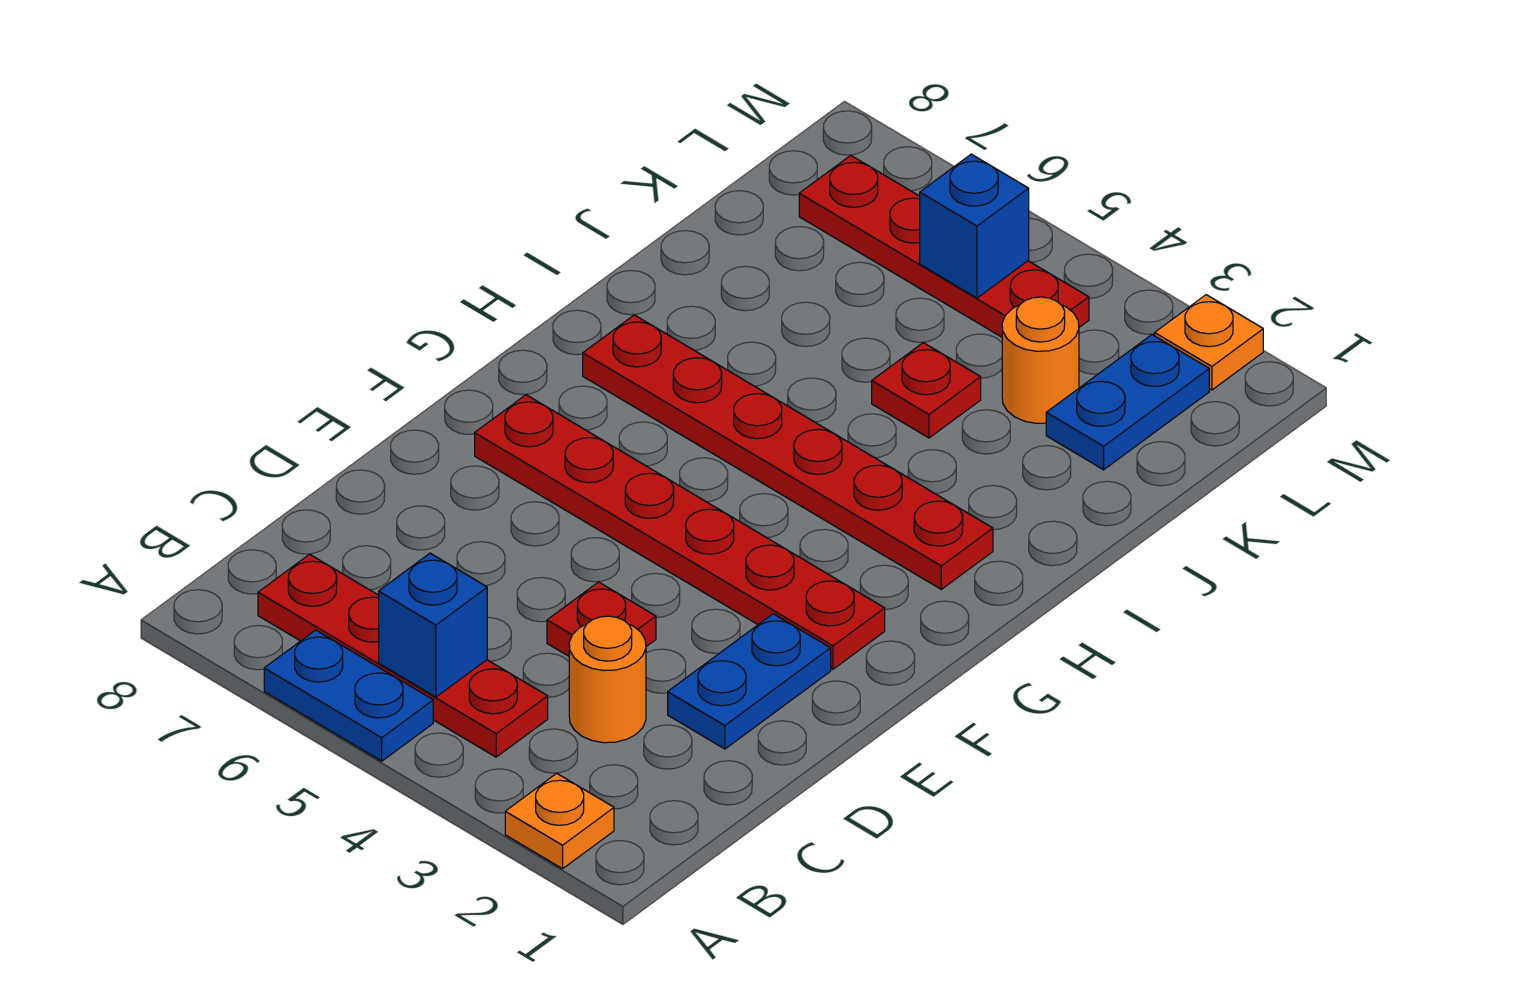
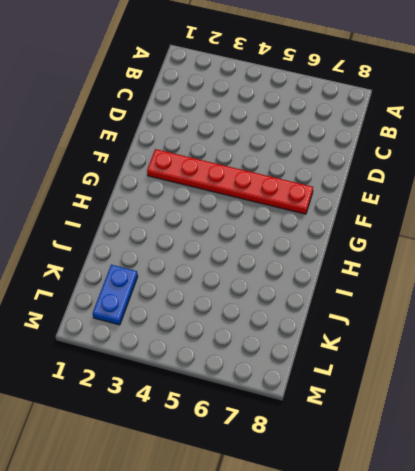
none -> orange 1x1 plate [505,773,614,869]
none -> blue 1x2 plate [264,630,433,761]
none -> red 1x4 plate [258,554,548,757]

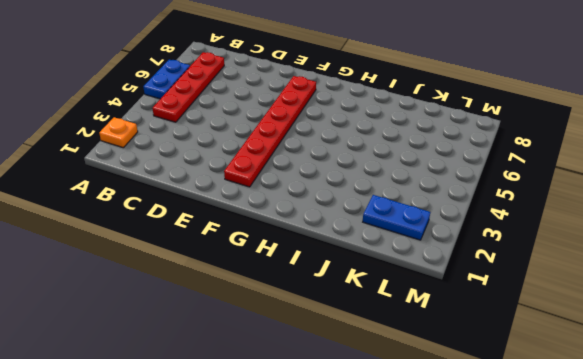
none -> orange 1x1 round brick [569,616,646,743]
none -> blue 1x2 plate [668,614,831,749]
none -> red 1x1 plate [547,582,656,656]

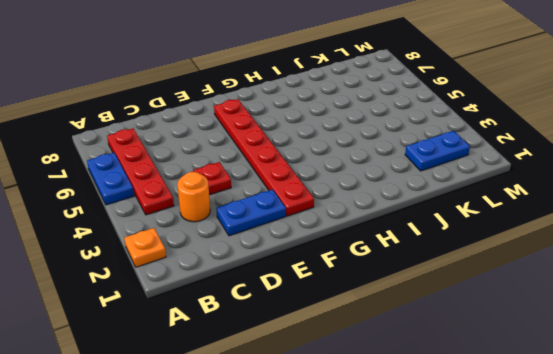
none -> red 1x6 plate [583,315,993,589]
none -> red 1x1 plate [872,343,981,438]
none -> orange 1x1 round brick [1002,297,1079,423]

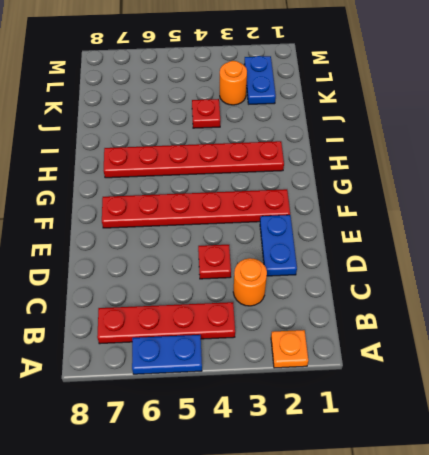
none -> red 1x4 plate [799,155,1089,337]
none -> orange 1x1 plate [1155,295,1263,390]
none -> blue 1x1 brick [379,553,487,697]

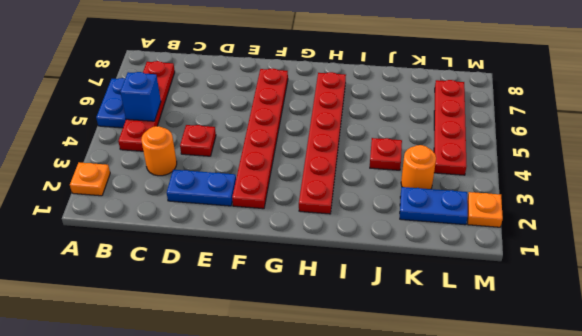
none -> blue 1x1 brick [920,154,1029,298]

